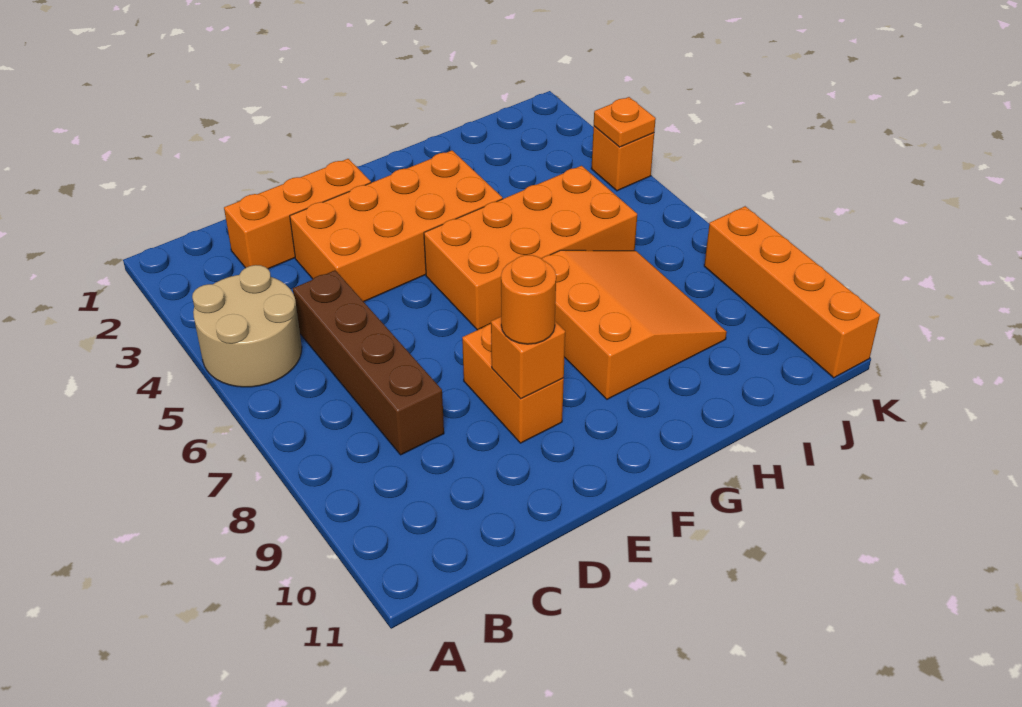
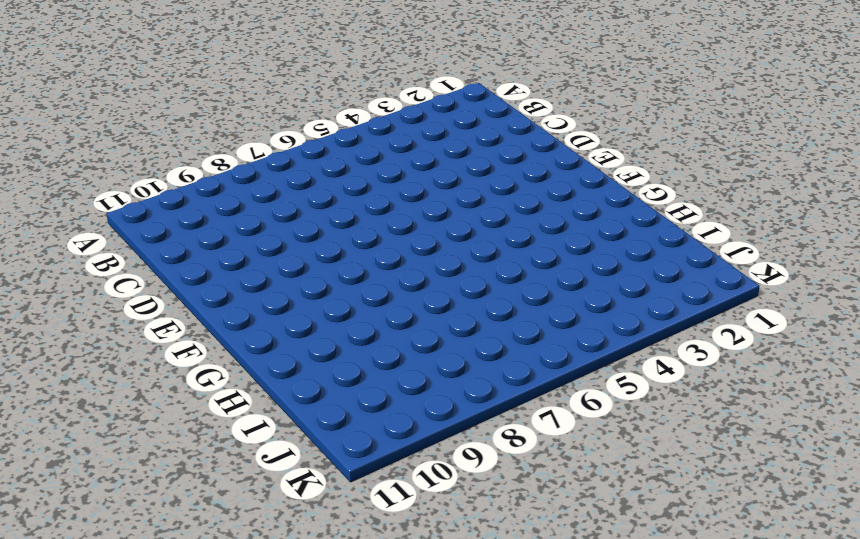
none -> tan 2x2 round brick [192,265,302,387]
none -> orange 1x3 brick [224,159,371,269]
none -> brown 1x4 brick [293,270,444,455]

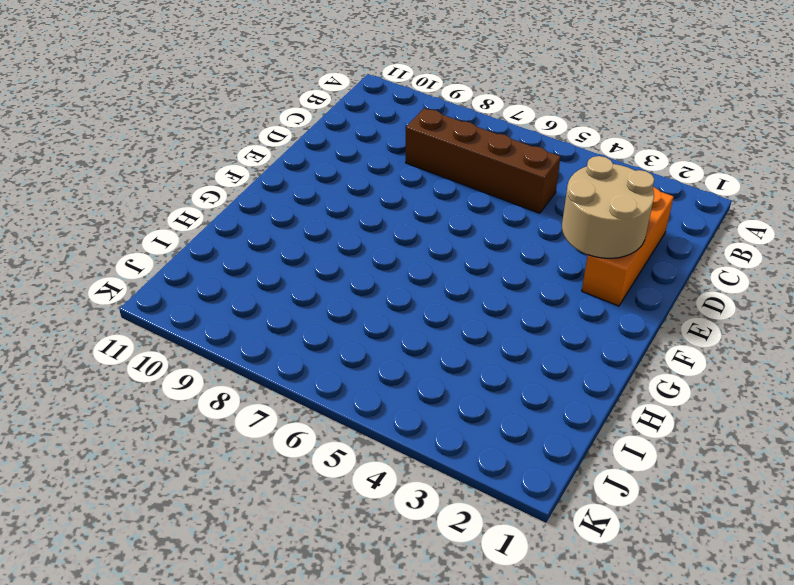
tan 2x2 round brick [562,156,654,258] -> tan 2x2 round brick moved to [192,265,302,387]
none -> orange 2x4 brick [290,150,503,302]
none -> orange 1x2 brick [462,324,564,443]
none -> orange 2x4 brick [424,166,637,330]

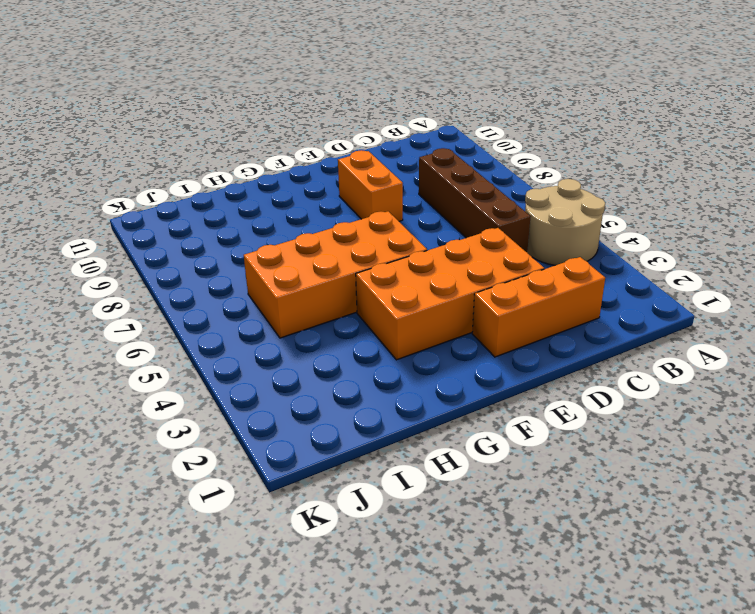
none -> orange 3x3 slope [542,250,727,399]
none -> orange 1x1 brick [591,126,654,191]
none -> orange 1x4 brick [704,206,880,378]

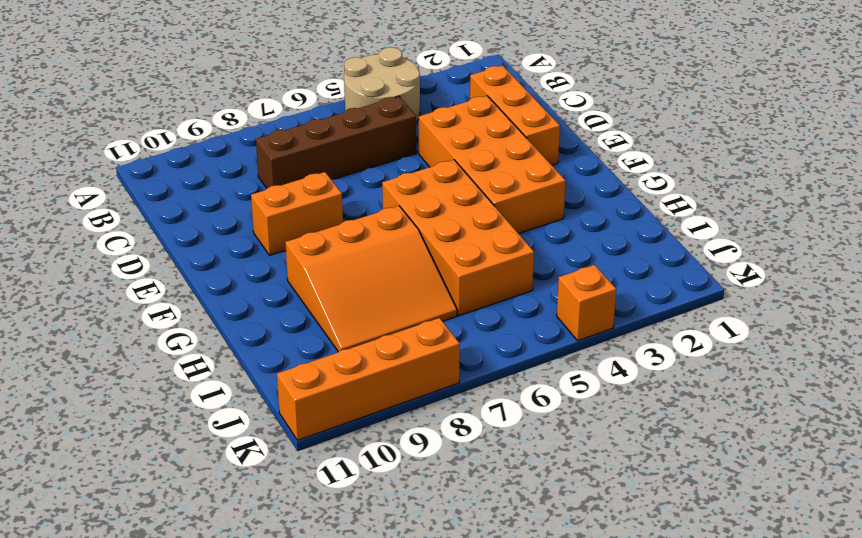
none -> orange 1x1 brick [491,317,565,399]
none -> orange 1x1 plate [594,97,656,147]
none -> orange 1x1 round brick [501,255,556,344]

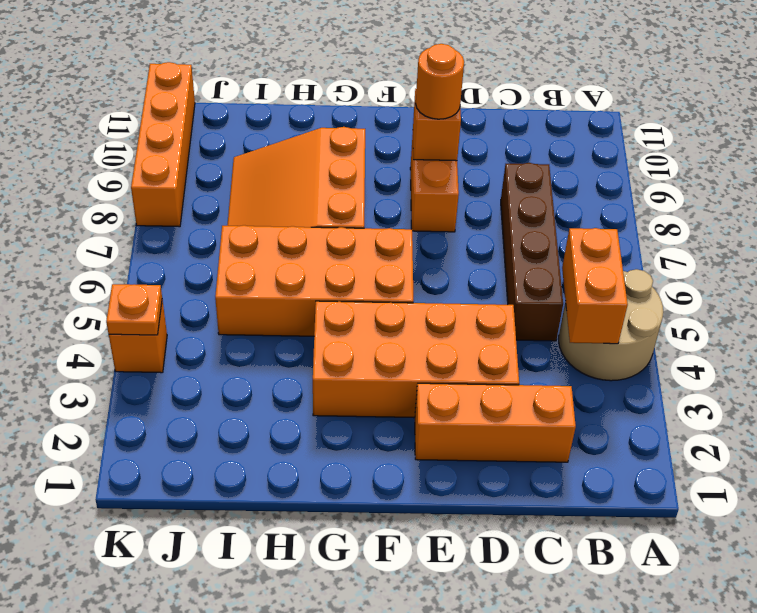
orange 1x2 brick [562,228,628,344] -> none

